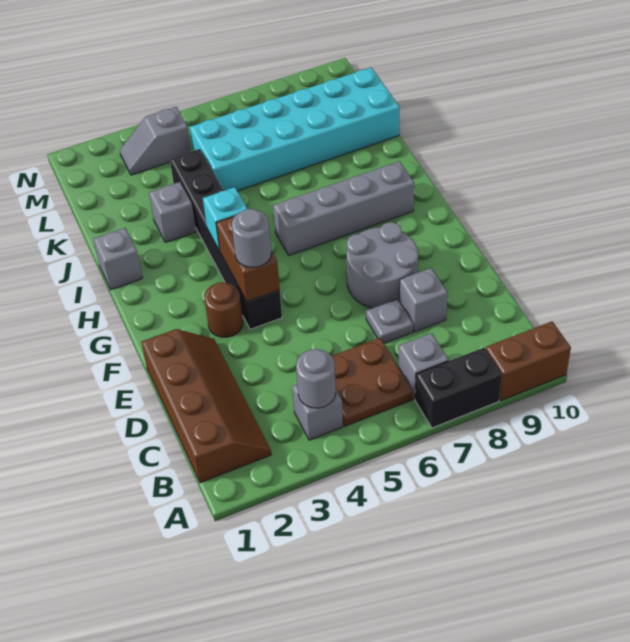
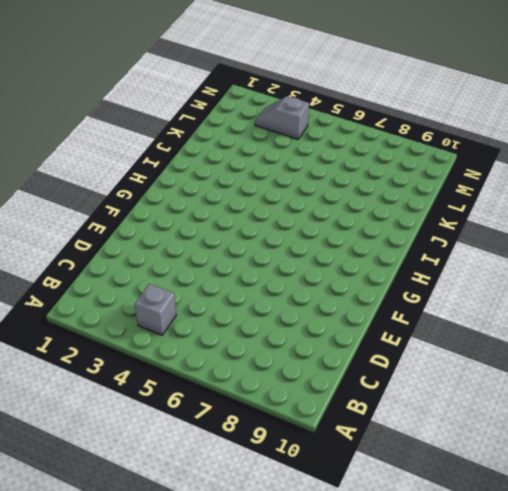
none -> black 1x2 brick [415,348,502,428]
none -> brown 1x2 brick [486,322,571,401]
none -> brown 2x4 slope [141,329,271,483]

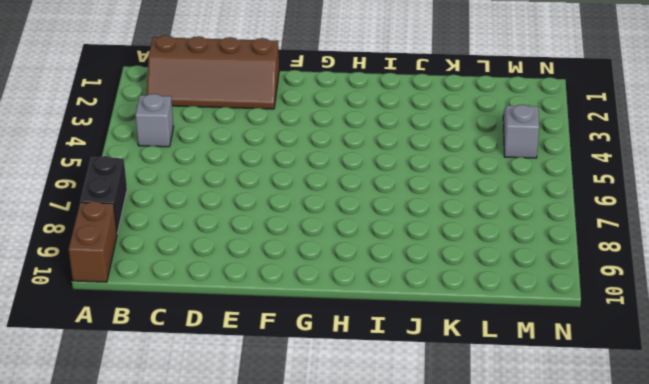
none -> brown 2x2 plate [332,338,413,426]
none -> grey 1x1 brick [398,333,449,399]
none -> grey 1x1 plate [366,299,413,343]

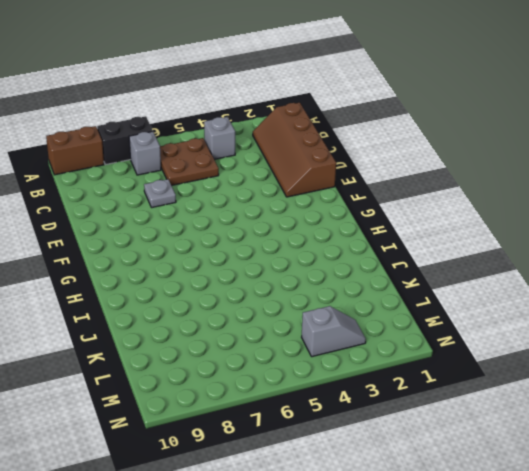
none -> grey 1x1 brick [399,268,448,332]
none -> grey 2x2 round brick [346,222,418,308]
none -> brown 1x1 round brick [204,282,243,337]

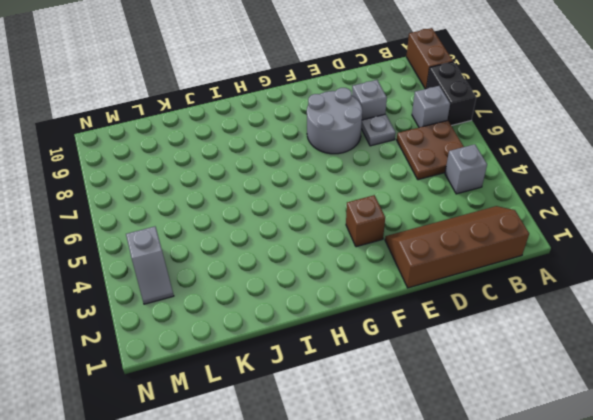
brown 1x1 brick [346,195,385,247] -> brown 1x1 round brick [204,282,243,337]
none -> black 1x6 brick [170,149,282,329]
none -> grey 1x4 brick [273,161,414,255]
none -> grey 1x1 brick [93,228,142,290]

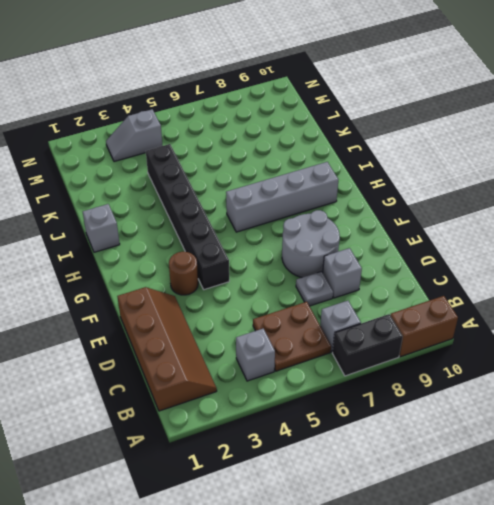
none -> grey 1x1 brick [149,182,196,242]
none -> cyan 2x6 brick [190,67,400,191]
none -> grey 1x1 round brick [296,349,336,408]

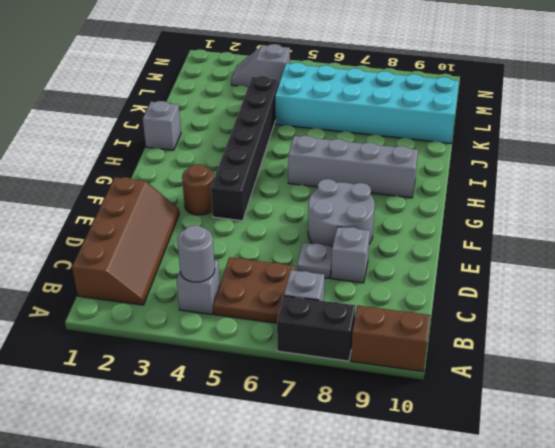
none -> grey 1x1 brick [149,182,196,242]
none -> brown 1x2 brick [216,216,280,302]
none -> cyan 1x1 brick [203,187,247,250]

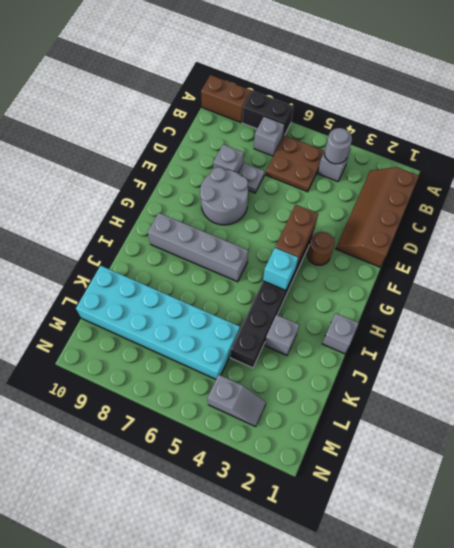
none -> grey 1x1 round brick [232,209,271,267]

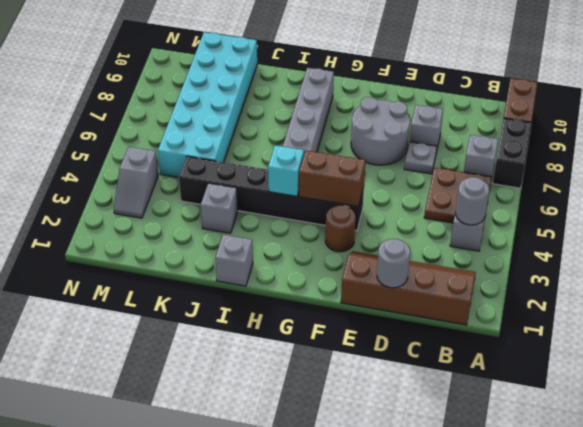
grey 1x1 round brick [377,239,410,288] -> grey 1x1 round brick moved to [232,209,271,267]

